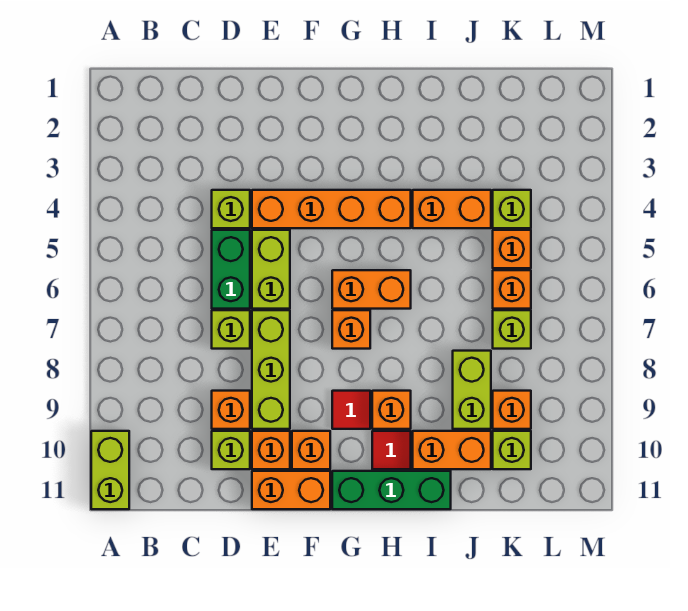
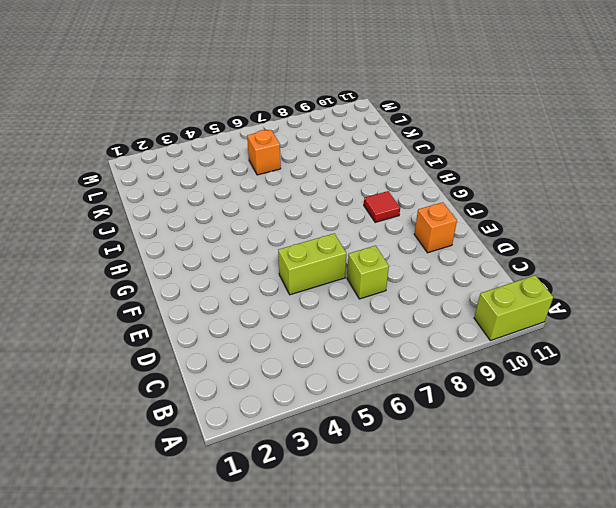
none -> lime 1x1 brick [212,190,250,228]
none -> green 1x2 brick [212,230,250,309]
none -> orange 1x1 brick [212,391,250,429]

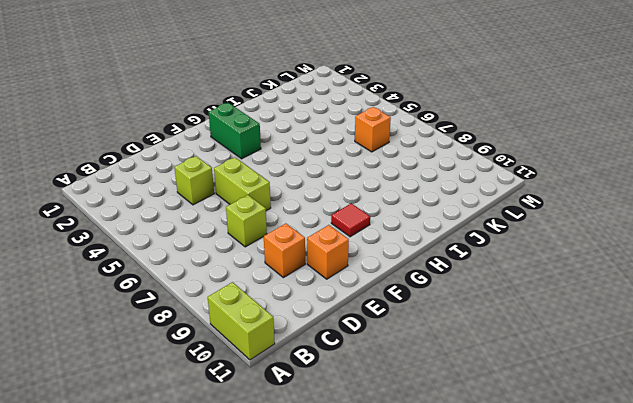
green 1x2 brick [209,103,261,159] -> green 1x2 brick moved to [212,230,250,309]
none -> lime 1x1 brick [212,431,250,469]
none -> orange 1x4 brick [252,190,411,228]
none -> lime 1x3 brick [252,310,290,429]

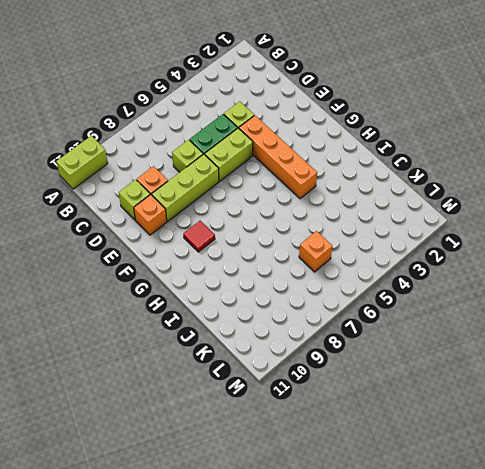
none -> orange 1x2 brick [252,471,330,509]
none -> orange 1x1 brick [292,431,330,469]
none -> orange 1x2 brick [332,270,411,309]

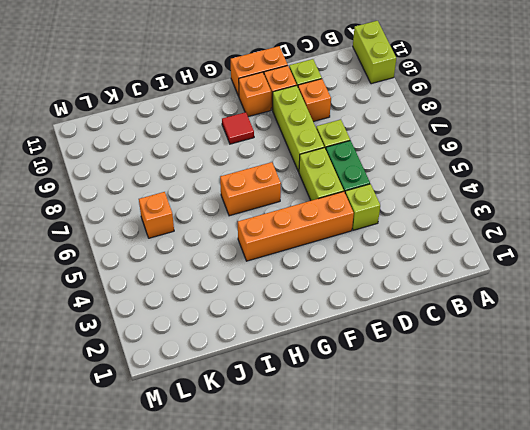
none -> orange 1x1 brick [332,310,370,349]
none -> green 1x3 brick [332,471,451,509]
none -> orange 1x1 brick [372,391,411,429]

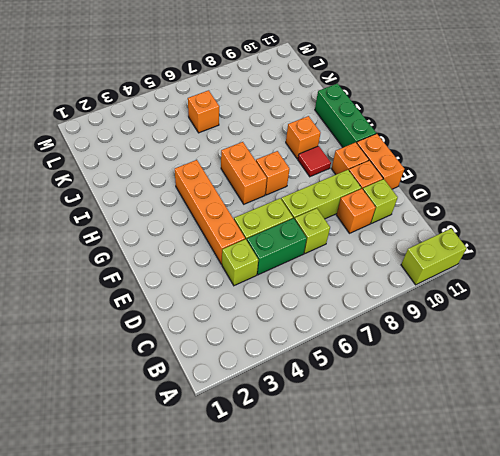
none -> red 1x1 tile [372,431,411,469]
none -> orange 1x2 brick [413,190,491,228]
none -> orange 1x2 brick [413,431,491,469]

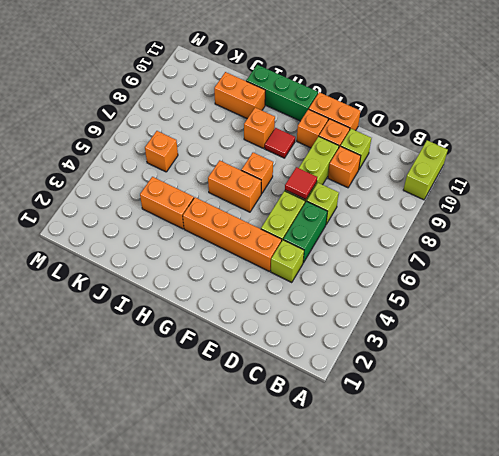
red 1x1 tile [285,167,317,200] -> red 1x1 tile moved to [372,431,411,469]
none -> lime 1x2 brick [453,351,491,429]
none -> lime 1x1 brick [493,190,531,228]
none -> orange 1x1 brick [493,230,531,268]

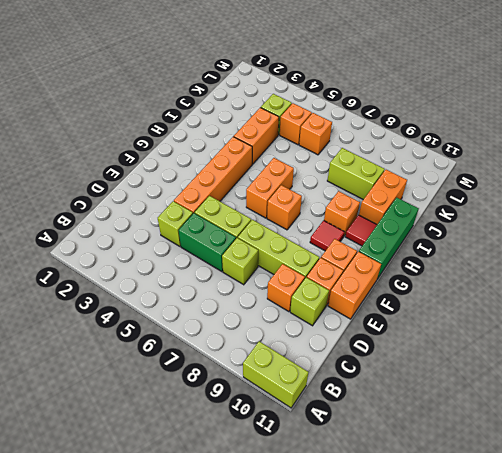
none -> lime 1x1 brick [493,310,531,349]
none -> orange 1x1 brick [493,391,531,429]
none -> lime 1x1 brick [493,431,531,469]

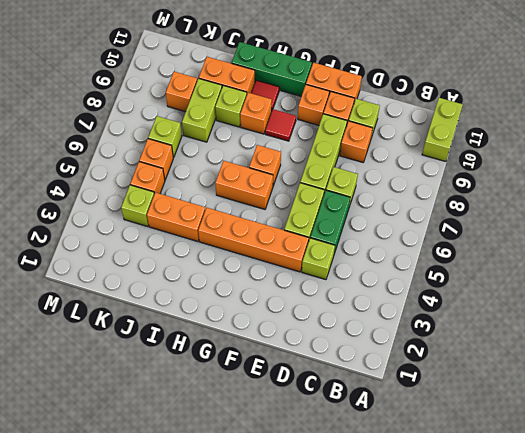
lime 1x1 brick [215,86,247,127] -> lime 1x1 brick moved to [493,431,531,469]

